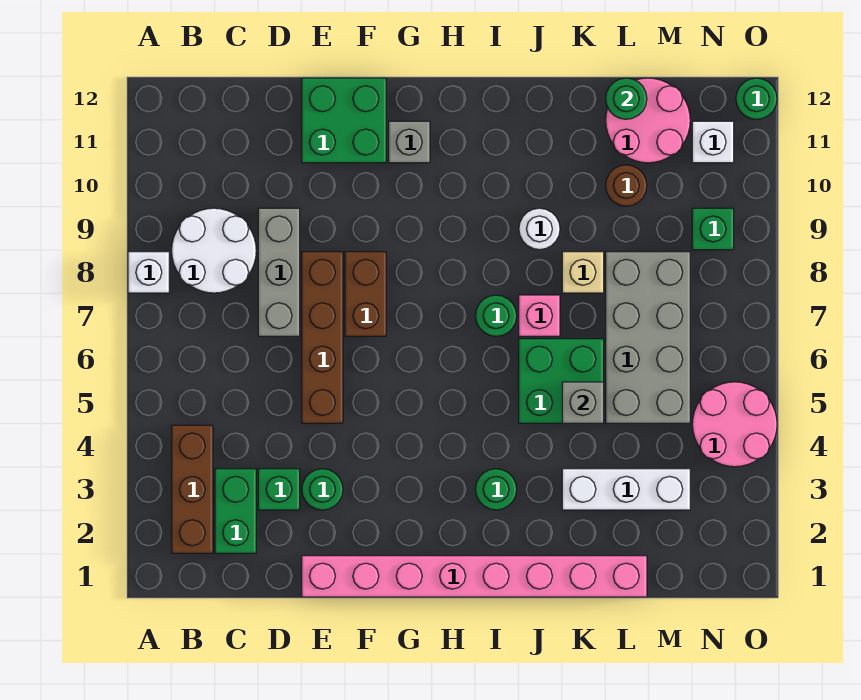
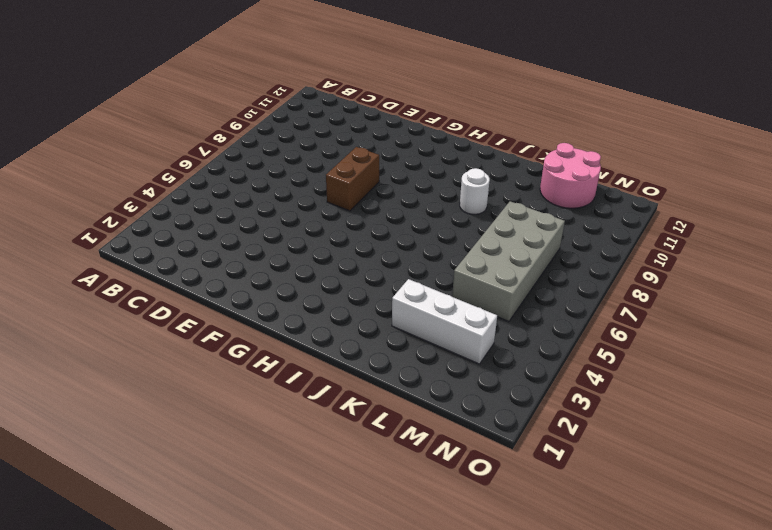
none -> white 1x1 brick [128,252,169,293]
none -> brown 1x3 brick [172,425,213,553]
none -> white 2x2 round brick [172,208,256,293]

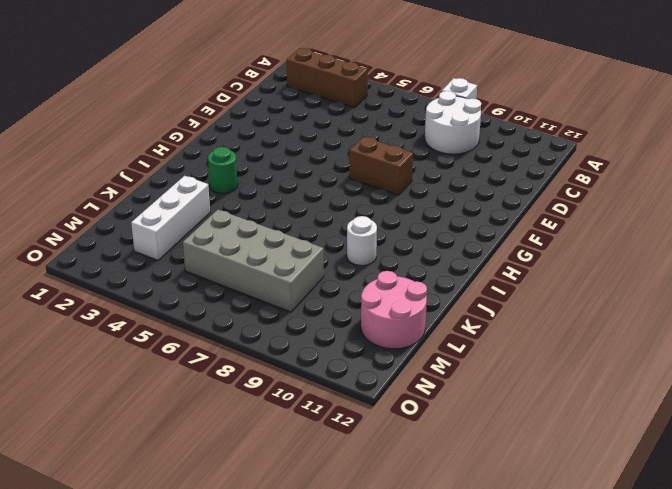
none -> green 1x2 brick [215,469,256,553]
none -> green 1x1 brick [258,469,300,510]
none -> grey 1x3 brick [258,208,300,336]

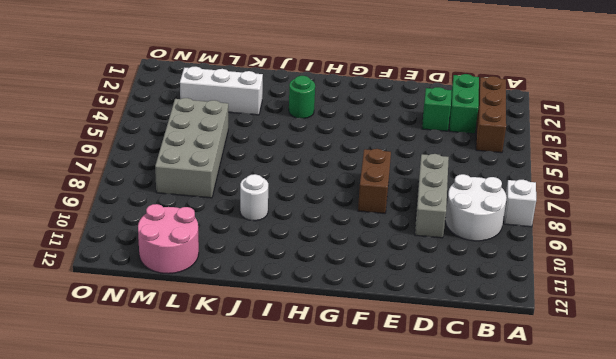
none -> pink 1x8 brick [302,556,647,597]
none -> green 1x1 round brick [302,469,343,510]
none -> brown 1x4 brick [302,252,343,423]

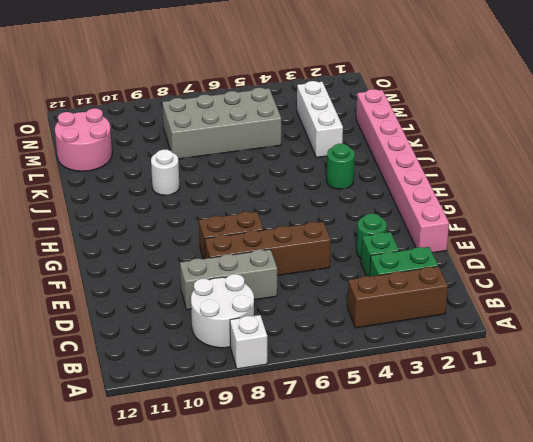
none -> green 2x2 brick [302,78,386,163]
none -> grey 1x1 brick [389,121,430,163]
none -> green 1x1 round brick [475,295,517,336]

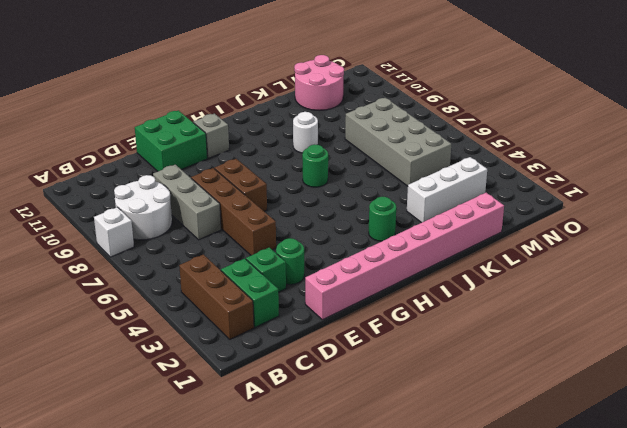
none -> green 2x2 brick [519,339,604,423]
none -> pink 1x1 brick [519,295,560,336]
none -> tan 1x1 brick [562,252,604,293]

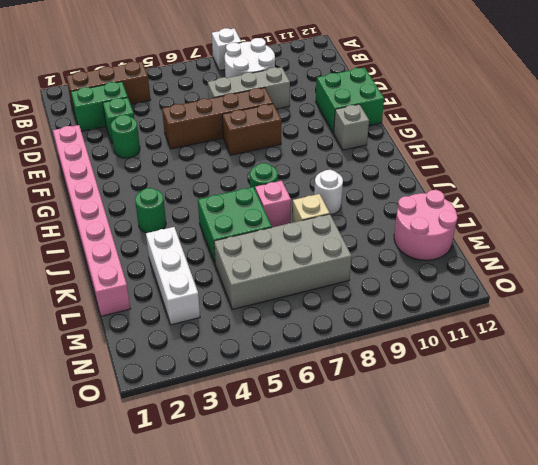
none -> brown 1x1 round brick [606,165,647,206]
none -> pink 2x2 round brick [692,382,777,467]
none -> green 1x1 brick [692,208,734,250]

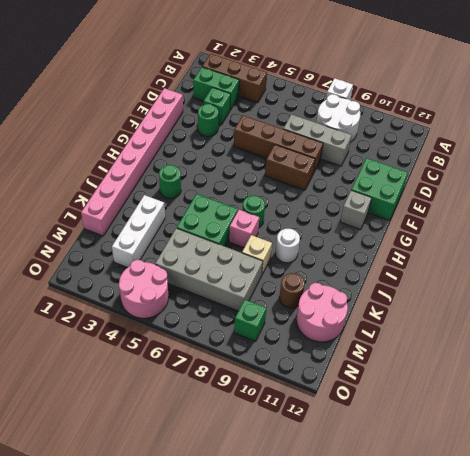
none -> white 1x1 brick [692,121,734,163]
none -> green 1x1 round brick [736,78,777,119]
none -> grey 1x1 brick [562,382,604,423]

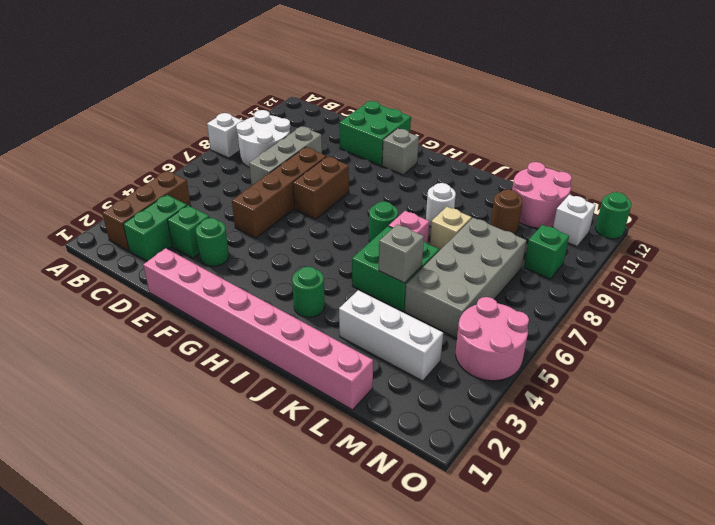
none -> green 1x1 round brick [606,78,647,119]

